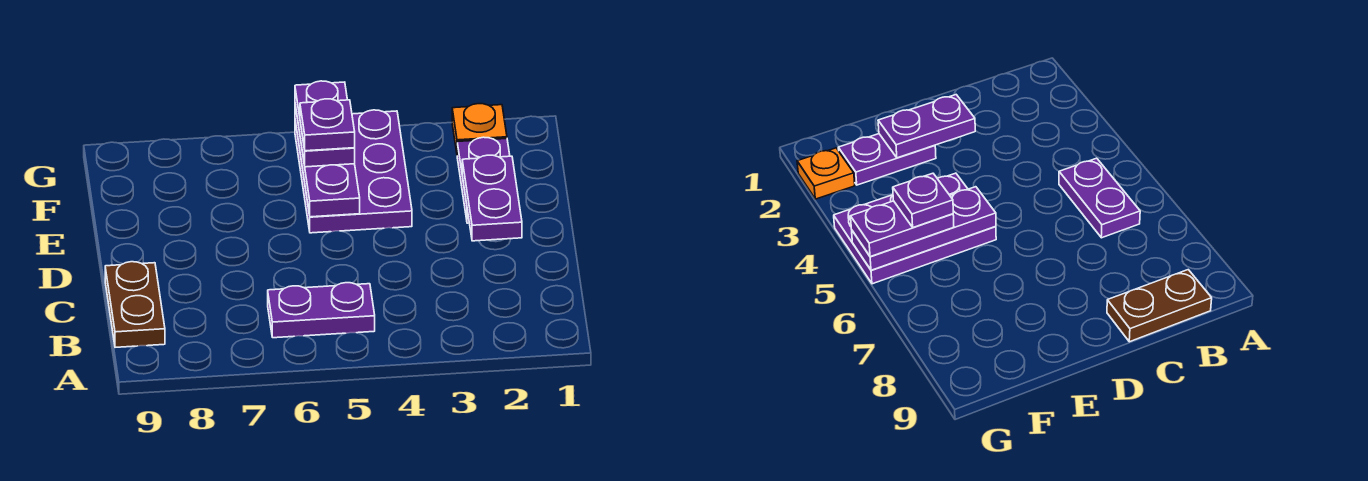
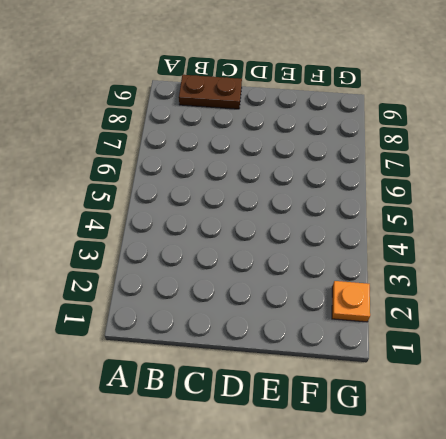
none -> purple 1x2 plate [268,283,375,338]
none -> purple 1x2 plate [457,137,510,223]

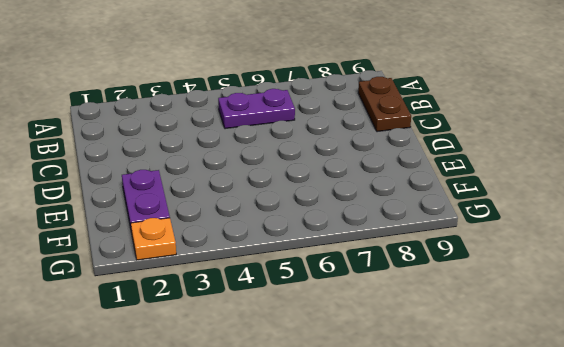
none -> purple 2x3 plate [295,110,412,233]
none -> purple 1x2 plate [462,155,522,241]

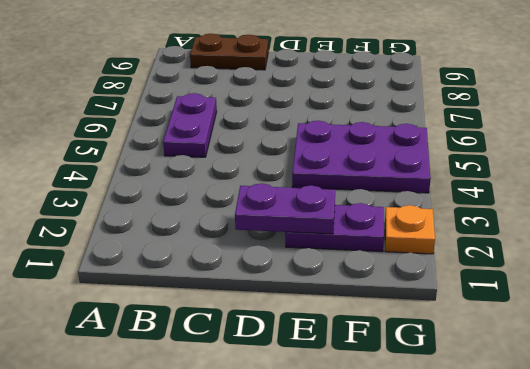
none -> purple 1x3 plate [295,105,360,217]
none -> purple 1x2 plate [295,81,355,167]

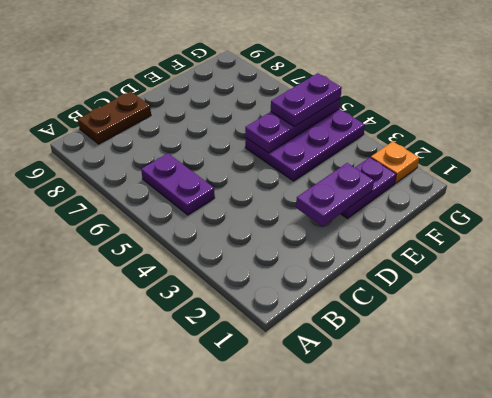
none -> purple 1x1 plate [300,99,355,151]

